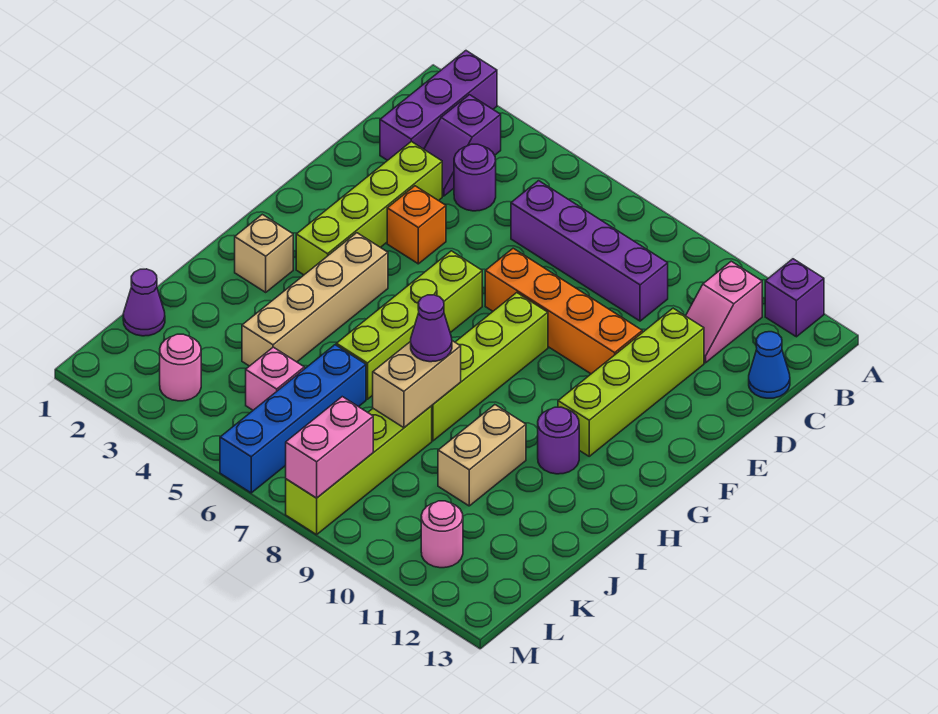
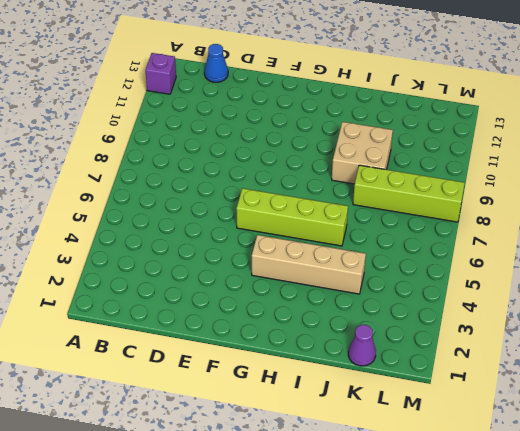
tan 2x2 brick [332,122,393,184] -> tan 1x2 brick [438,405,526,506]
none -> purple 1x3 brick [380,51,497,160]
none -> purple 1x2 slope [424,95,501,196]
none -> pink 1x2 slope [686,261,762,363]

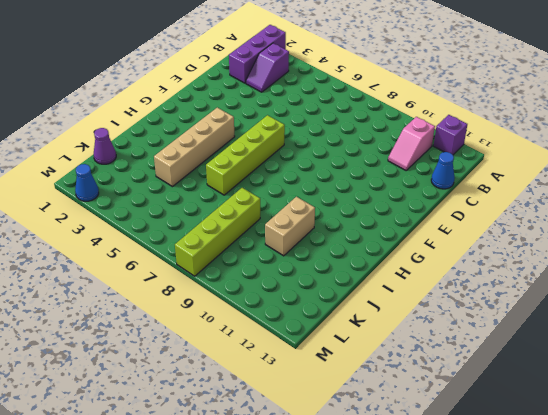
blue 1x1 cone [75,164,99,201] -> none
none -> purple 1x1 round brick [454,144,496,211]
none -> purple 1x4 brick [511,181,668,321]
none -> lime 1x4 brick [296,141,442,275]

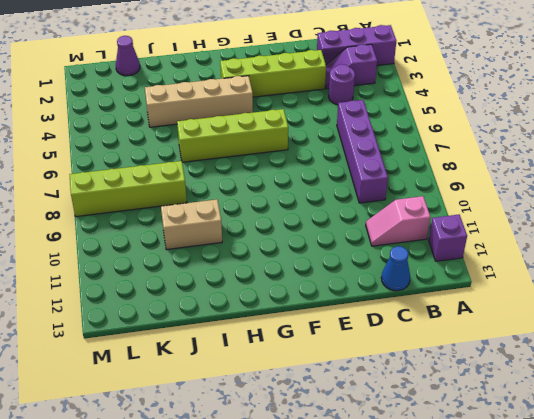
none -> lime 1x4 brick [558,308,704,456]
none -> orange 1x1 brick [387,186,446,264]
none -> orange 1x4 brick [485,248,642,374]

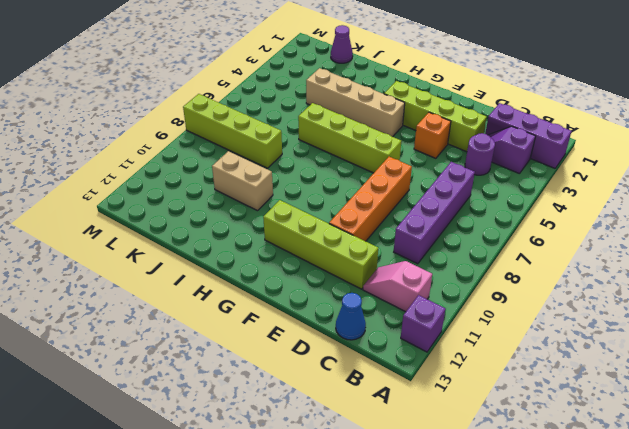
none -> lime 1x4 brick [432,293,548,441]
none -> tan 1x1 brick [235,214,293,292]
none -> purple 1x1 round brick [538,407,579,474]

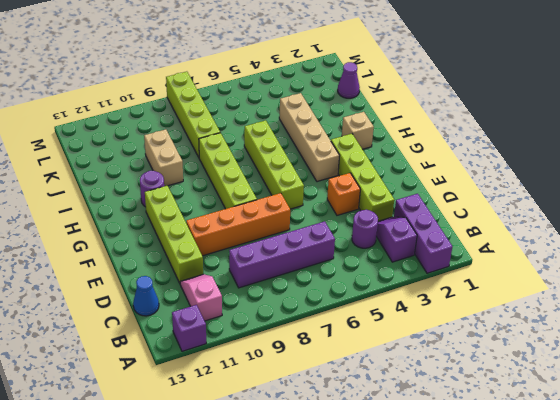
none -> blue 1x4 brick [220,345,366,493]
none -> pink 1x1 brick [246,347,304,410]
none -> pink 1x1 round brick [160,334,201,401]

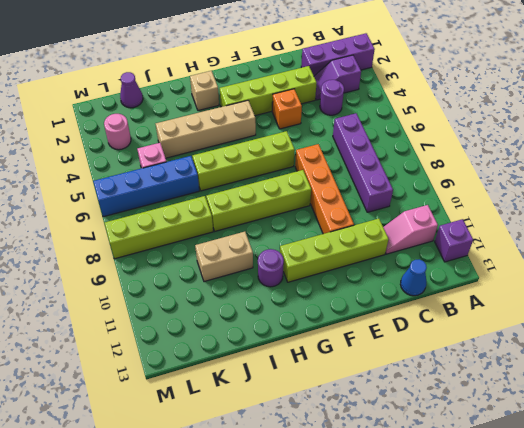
none -> pink 1x1 round brick [421,501,463,568]
none -> tan 1x2 brick [373,341,461,428]
none -> pink 1x2 brick [286,397,373,498]

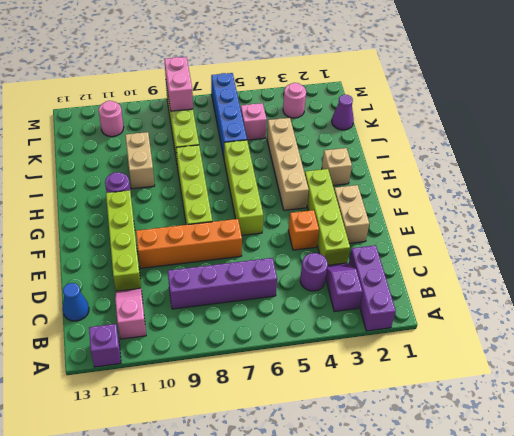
tan 1x2 brick [334,185,369,243] -> tan 1x2 brick moved to [373,341,461,428]
none -> purple 1x1 cone [411,295,452,362]

